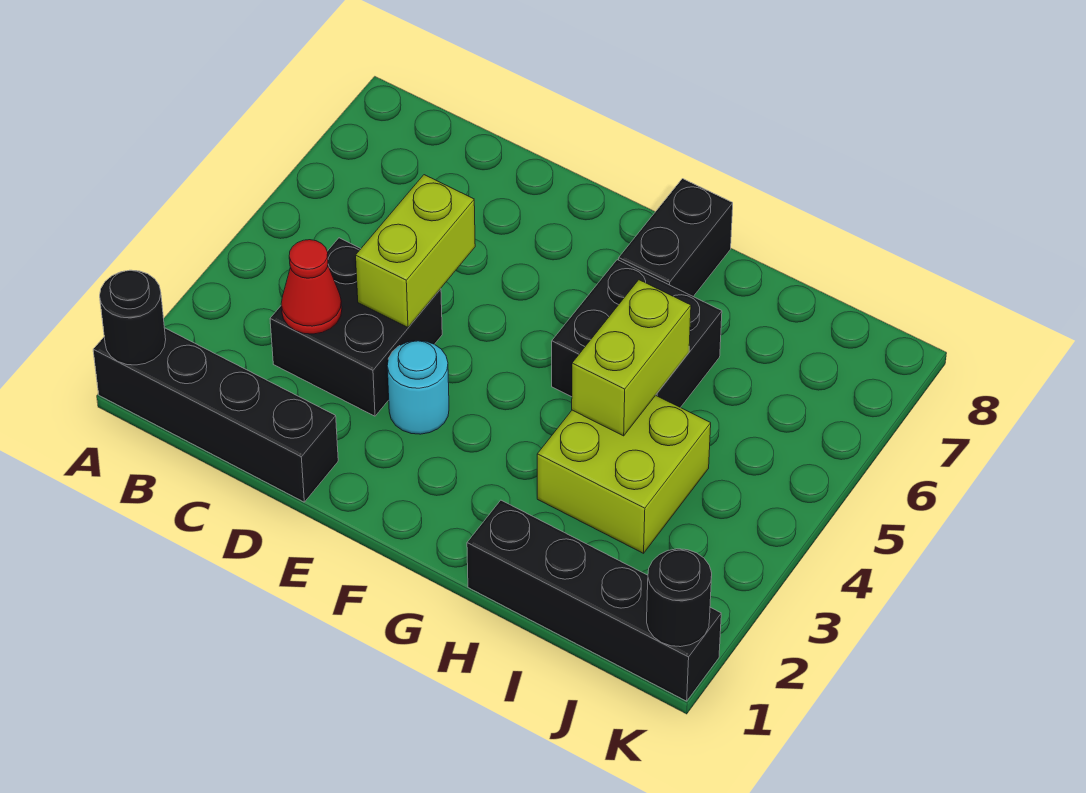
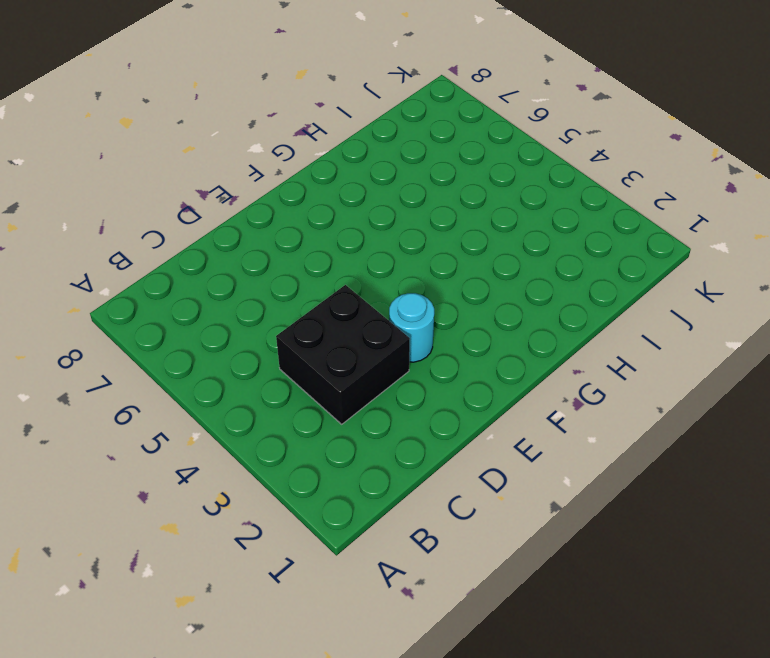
none -> black 1x4 brick [93,328,338,502]
none -> black 2x2 brick [552,260,722,408]
none -> black 1x2 brick [619,179,733,296]

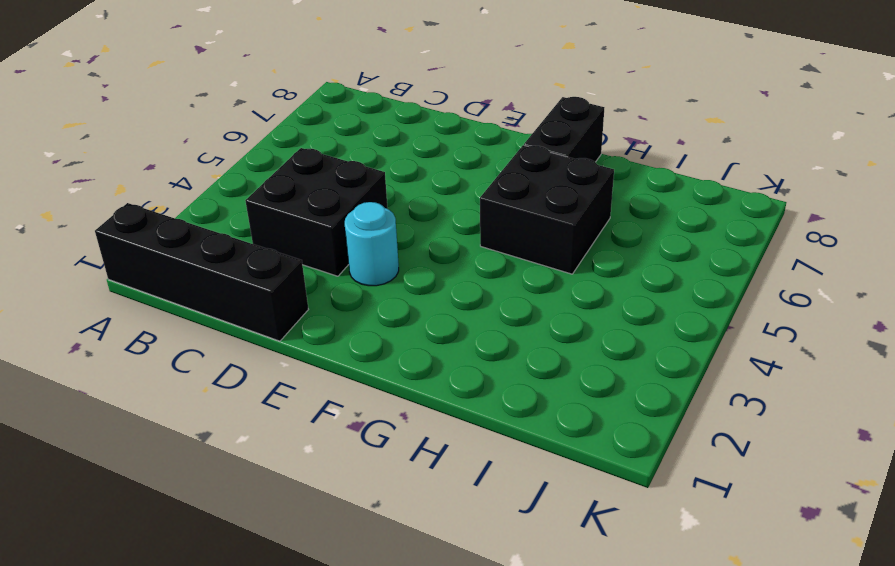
none -> black 1x4 brick [467,500,721,701]
none -> lime 2x2 brick [537,395,711,553]
none -> black 1x1 round brick [100,270,166,365]

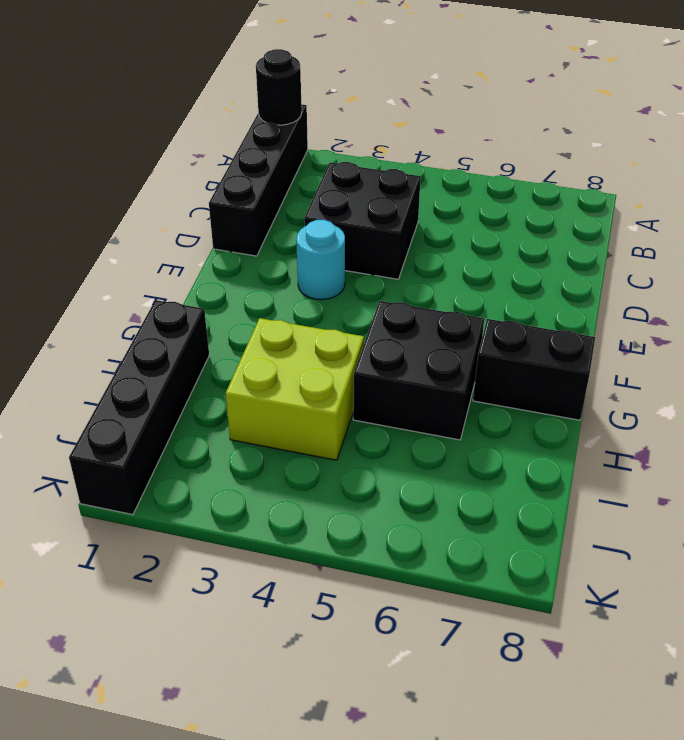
none -> red 1x1 cone [281,240,342,334]
none -> lime 1x2 brick [356,175,475,327]
none -> lime 1x2 brick [572,280,691,436]

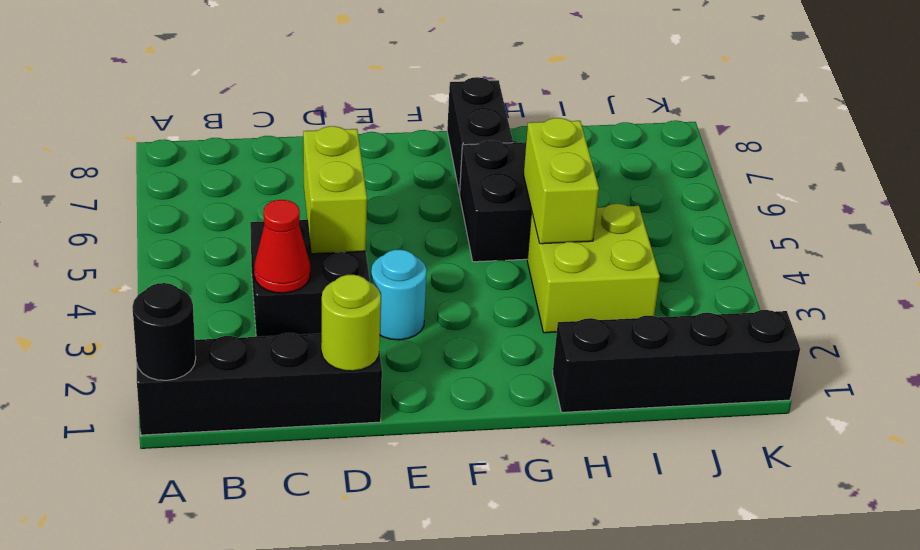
lime 1x1 round brick [321,275,381,371] -> none
none -> black 1x1 round brick [647,549,712,647]

